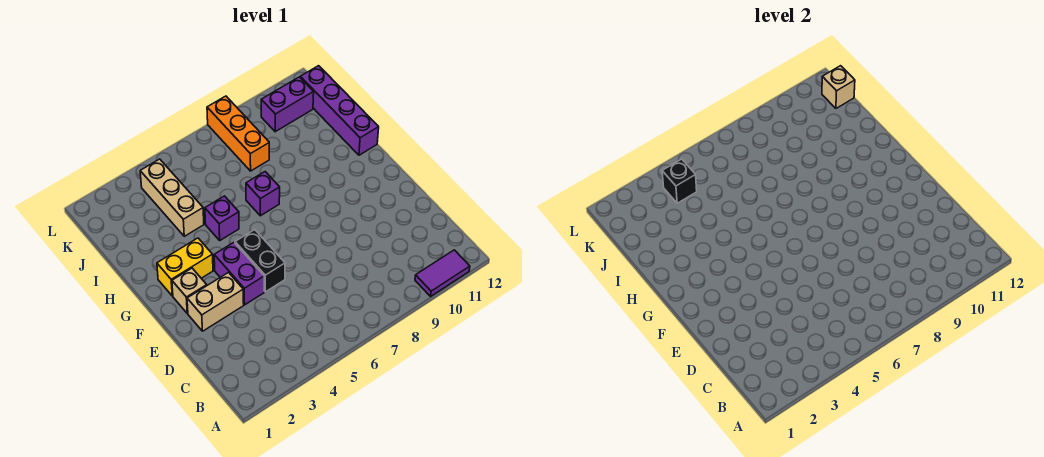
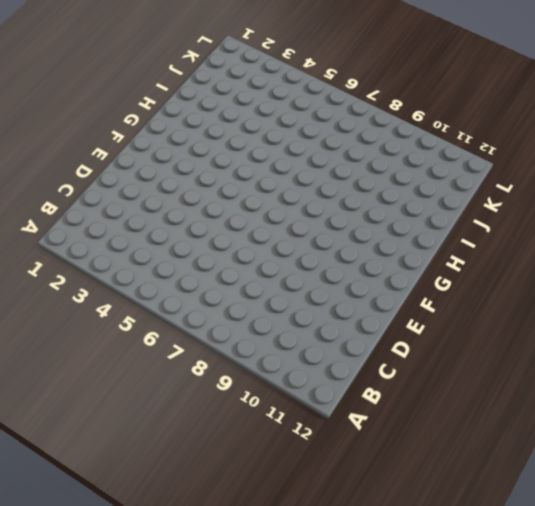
none -> purple 1x2 tile [415,250,470,296]
none -> tan 1x2 brick [187,273,244,331]
none -> purple 1x2 brick [214,243,264,305]

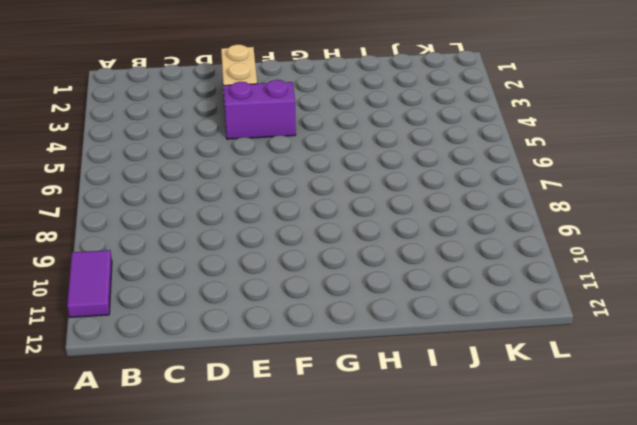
none -> black 1x2 brick [235,230,285,292]
none -> tan 1x1 brick [172,268,207,314]
none -> yellow 1x2 brick [157,238,213,296]

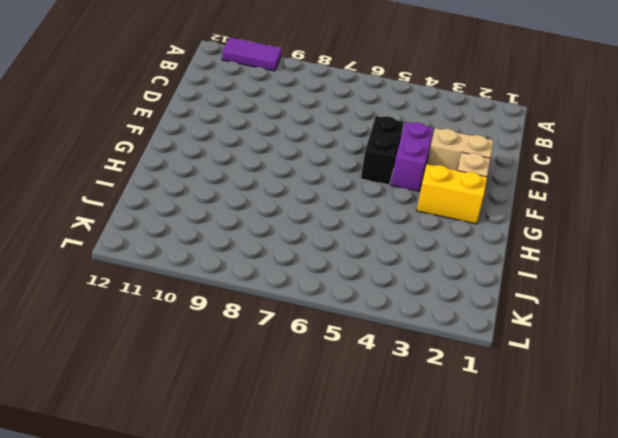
none -> purple 1x1 brick [205,196,239,240]
none -> purple 1x1 brick [246,172,280,216]
none -> purple 1x4 brick [300,66,379,155]

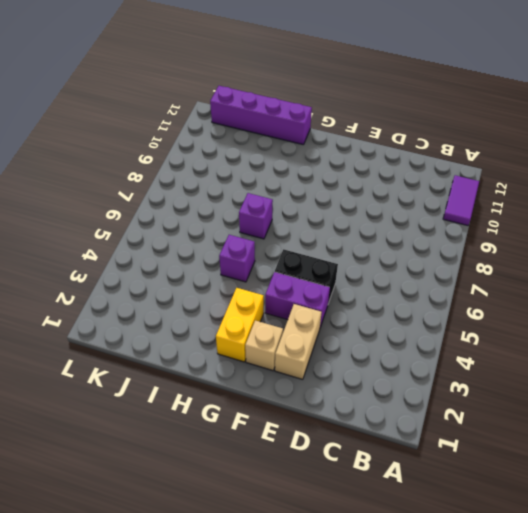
none -> tan 1x3 brick [140,159,204,236]
none -> orange 1x3 brick [207,96,269,171]
none -> purple 1x2 brick [261,77,314,132]

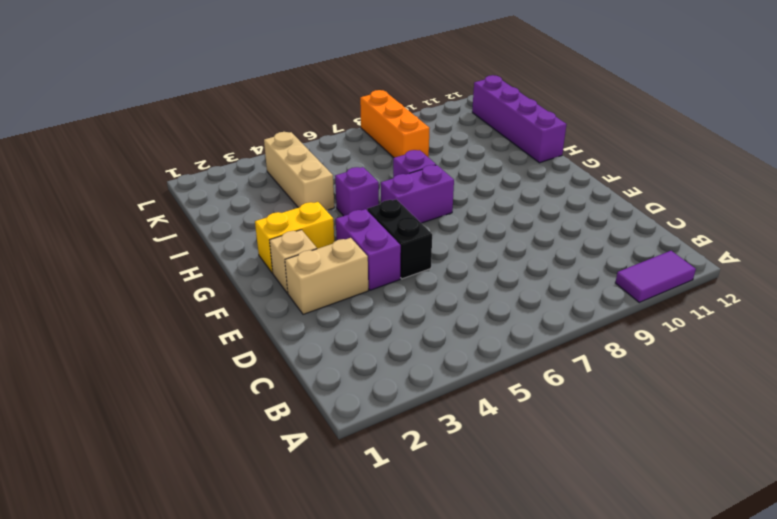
purple 1x2 brick [381,165,454,223] -> purple 1x2 brick moved to [261,77,314,132]
none -> black 1x1 brick [662,159,697,203]
none -> tan 1x1 brick [822,66,855,108]

